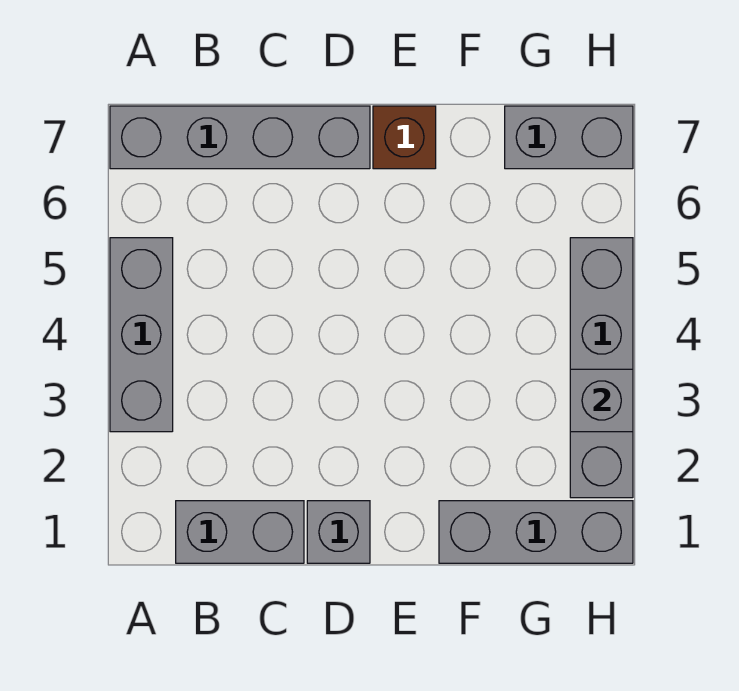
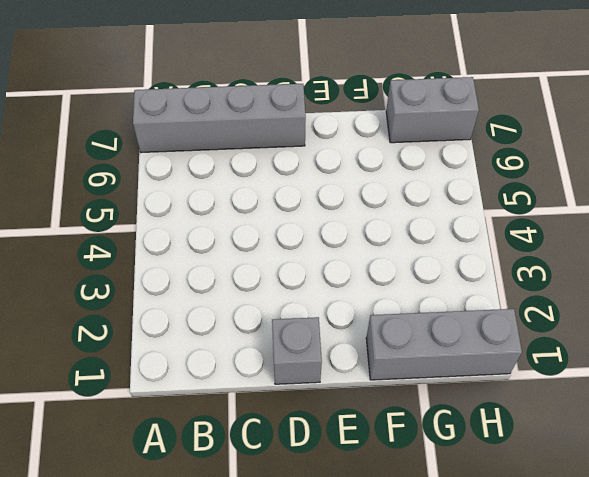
none -> grey 1x3 brick [110,238,173,432]
none -> grey 1x2 brick [176,501,304,563]

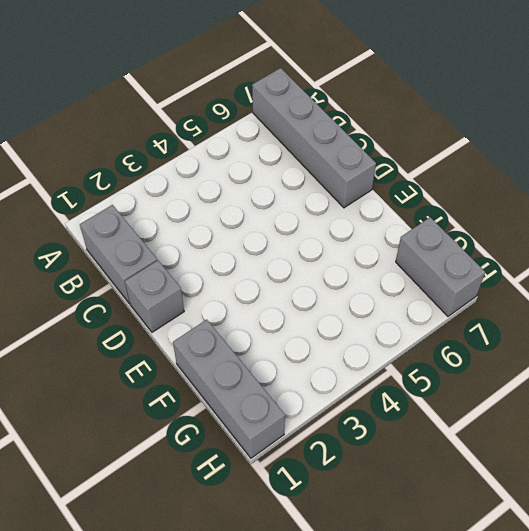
none -> grey 1x3 brick [110,238,173,432]
none -> brown 1x1 brick [373,106,436,169]

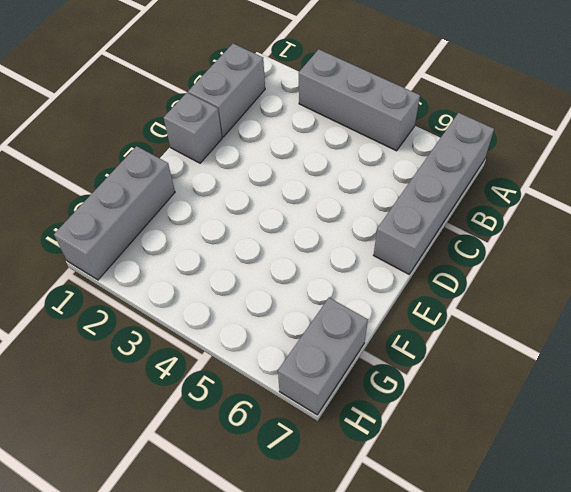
none -> brown 1x1 brick [373,106,436,169]
none -> grey 1x4 brick [570,238,633,498]

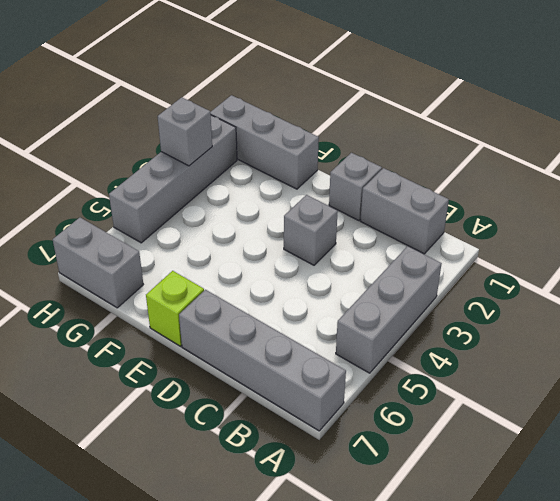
grey 1x1 brick [284,195,338,265] -> none
lime 1x1 brick [146,271,204,346] -> brown 1x1 brick [373,106,436,169]

